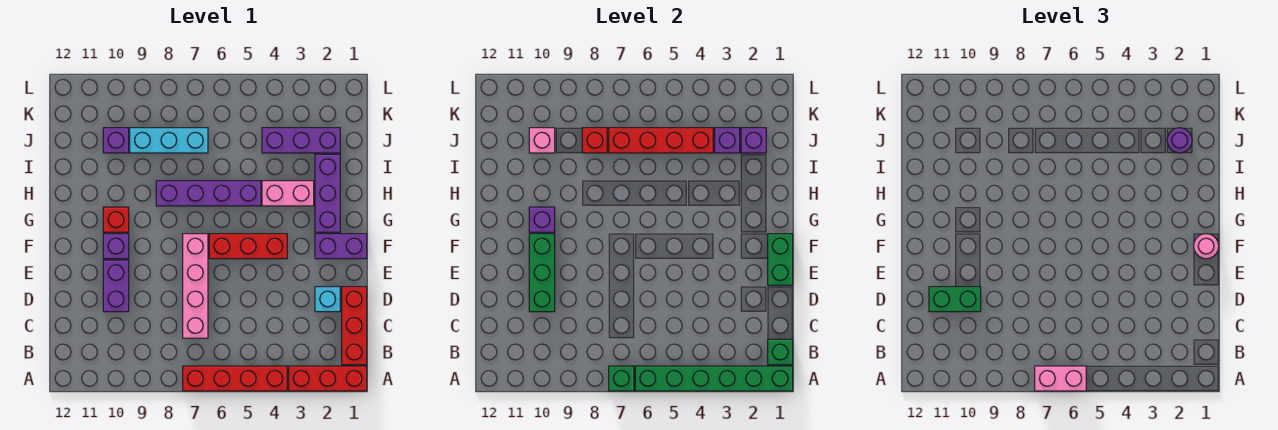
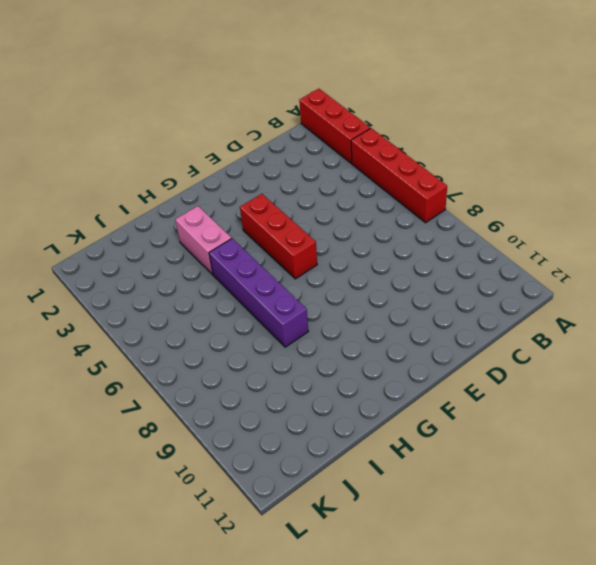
none -> red 1x3 brick [342,287,367,365]
none -> pink 1x4 brick [183,234,208,338]
none -> cyan 1x1 brick [315,287,340,312]
none -> purple 1x2 brick [103,260,129,312]

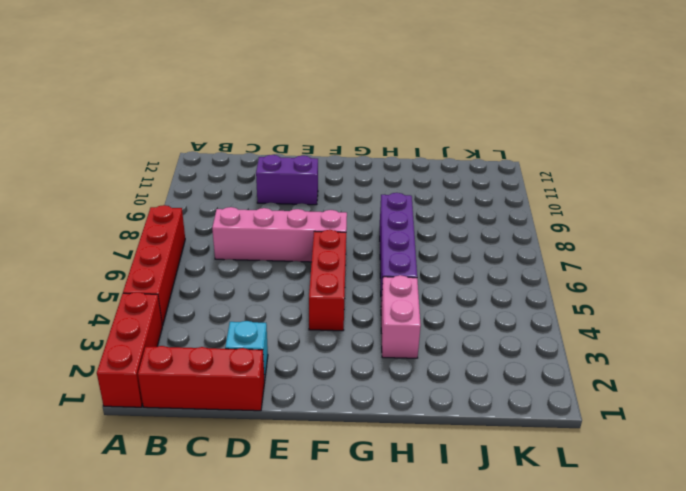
none -> purple 1x2 brick [315,234,367,259]
none -> purple 1x1 brick [103,234,129,259]
none -> purple 1x3 brick [315,154,340,232]
none -> red 1x1 brick [103,207,129,232]

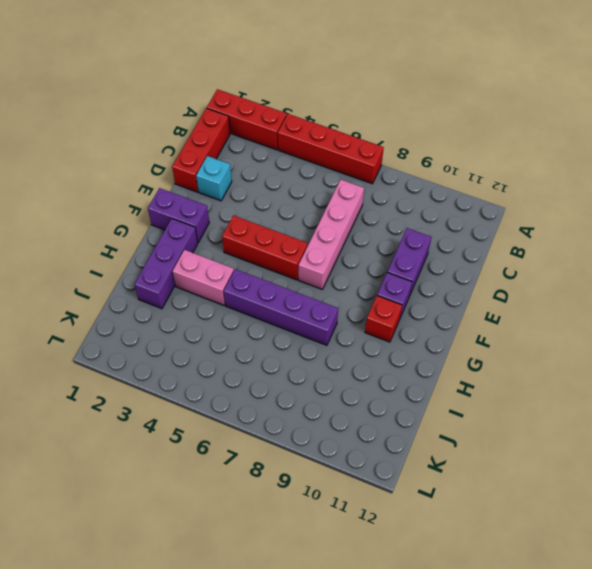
none -> purple 1x3 brick [262,128,340,153]
none -> cyan 1x3 brick [130,128,208,153]
none -> purple 1x1 brick [103,128,129,153]
none -> green 1x6 brick [635,366,793,391]

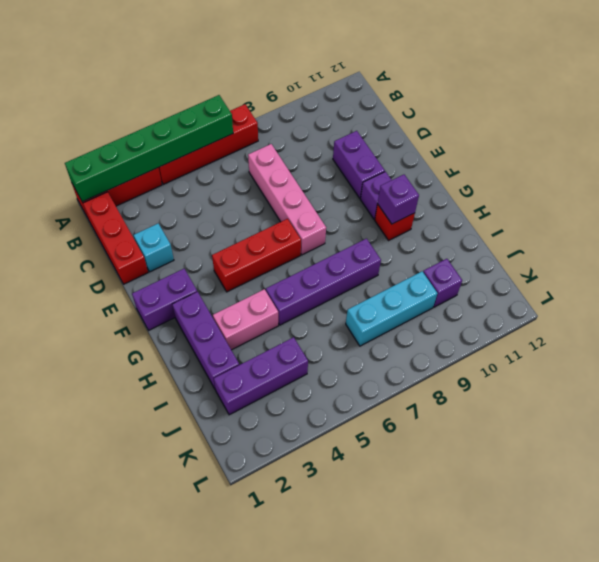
none -> green 1x1 brick [609,366,634,391]
none -> green 1x1 brick [768,339,793,365]
none -> green 1x3 brick [529,234,555,312]
none -> green 1x2 brick [768,234,793,285]

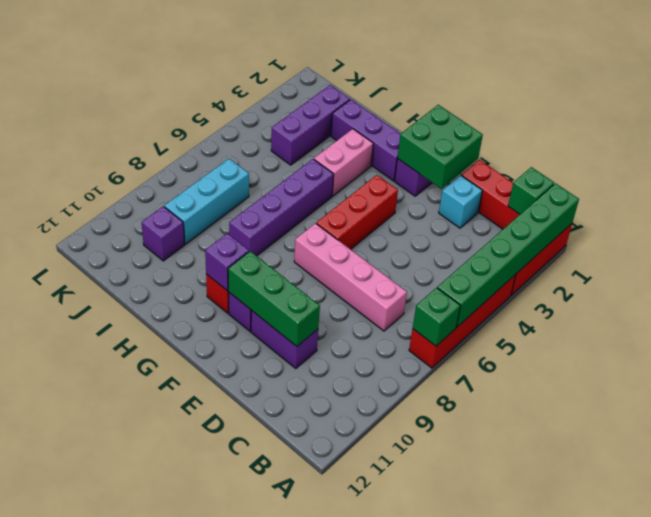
green 2x2 brick [397,105,483,189] -> green 1x2 brick [768,234,793,285]
none -> purple 1x1 brick [741,128,766,153]
none -> purple 1x1 brick [715,128,740,153]
none -> red 1x4 brick [609,128,713,153]
none -> red 1x1 brick [582,128,607,153]

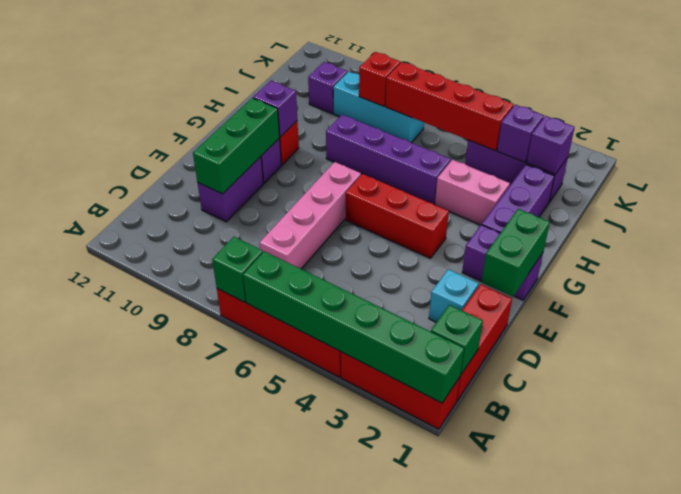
none -> pink 1x1 brick [529,128,555,153]
none -> pink 1x2 brick [1035,366,1086,391]
none -> green 1x2 brick [929,287,981,312]
none -> pink 1x1 round brick [1194,234,1219,259]

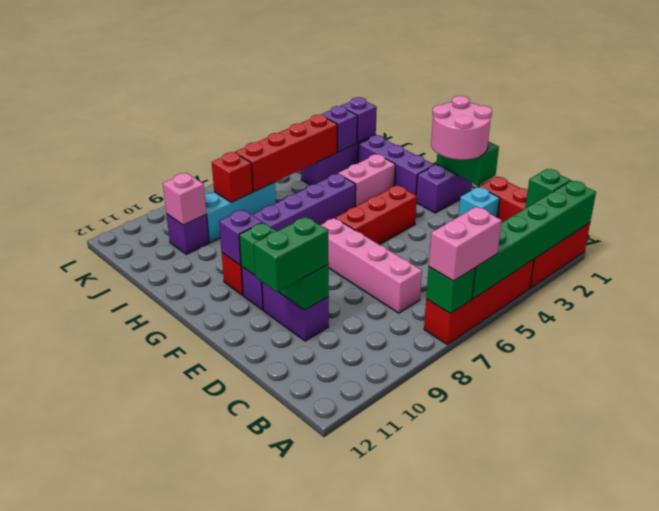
pink 2x2 round brick [431,96,492,160] -> pink 1x1 round brick [1194,234,1219,259]
none -> purple 1x1 round brick [1167,128,1192,153]

